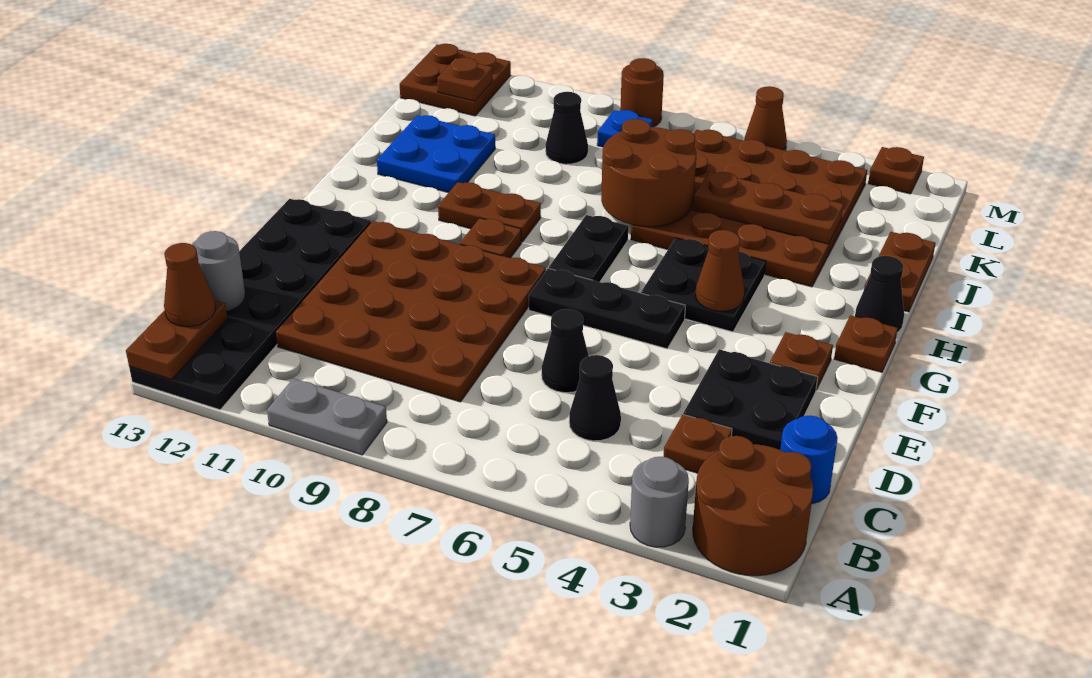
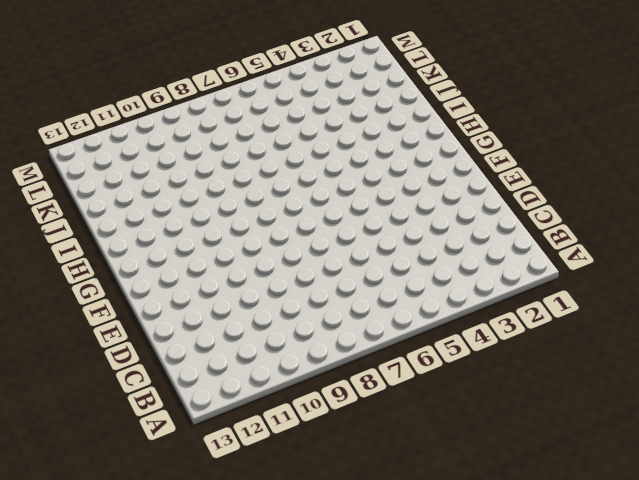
none -> brown 2x2 round brick [693,436,813,576]
none -> grey 1x1 round brick [630,457,689,547]
none -> grey 1x2 plate [267,378,387,455]
none -> black 2x6 plate [129,199,371,410]

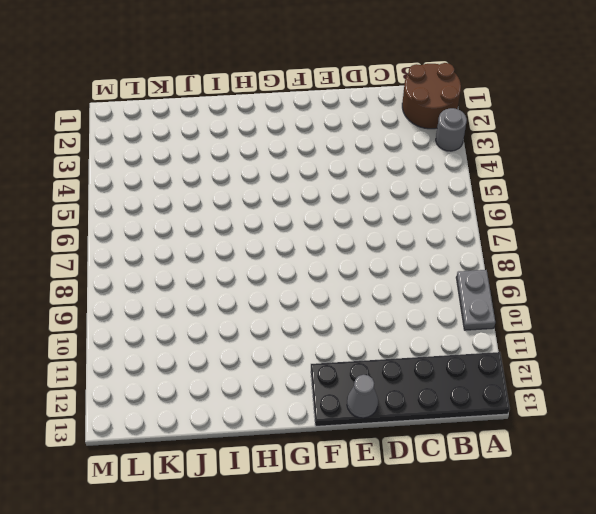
grey 1x1 cone [347,375,378,418] -> none
none -> blue 1x1 round brick [780,416,838,504]
none -> brown 1x1 plate [663,415,732,473]
none -> black 1x1 cone [569,355,621,441]
none -> brown 4x4 plate [276,221,546,402]

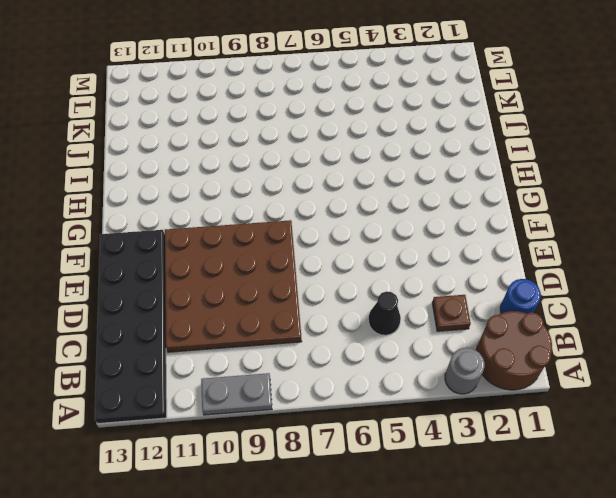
none -> black 2x2 plate [683,349,818,450]
none -> black 1x1 cone [542,309,589,393]
none -> brown 1x1 plate [770,332,833,390]
none -> black 1x3 plate [529,268,685,349]

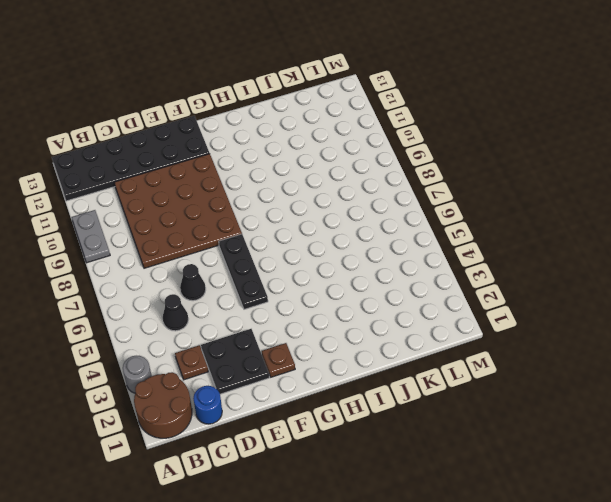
none -> brown 1x1 plate [834,315,898,372]
none -> black 2x2 plate [641,238,766,332]
none -> black 1x2 plate [549,215,628,282]
none -> brown 1x1 plate [460,218,521,258]

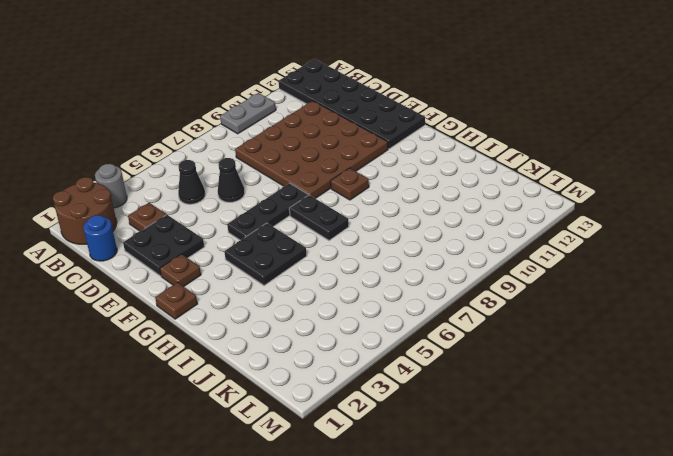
none -> black 1x1 cone [855,256,904,332]
none -> brown 1x2 plate [438,182,541,242]
none -> brown 1x2 plate [864,232,935,312]
none -> brown 4x4 plate [631,130,867,287]

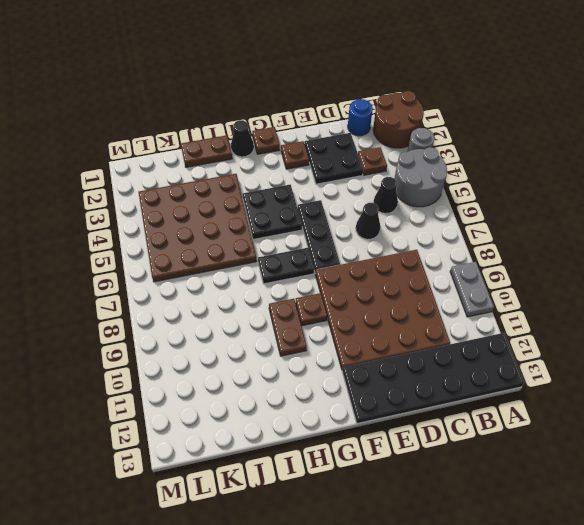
grey 2x2 round brick [395,147,447,207] -> none
none -> blue 2x2 plate [377,115,495,193]
none -> black 1x1 cone [546,92,588,164]
none -> blue 1x1 plate [597,110,653,147]
none -> brown 2x2 plate [400,44,511,116]

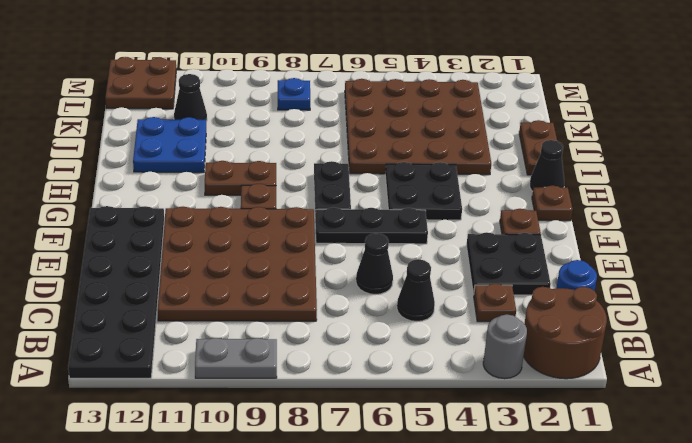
black 1x1 cone [174,74,207,121] -> black 1x1 cone moved to [546,92,588,164]
none -> brown 1x1 plate [868,147,924,194]
none -> brown 1x1 cone [744,86,787,150]
none -> brown 1x1 round brick [620,58,664,127]
none -> brown 1x2 plate [126,300,228,379]

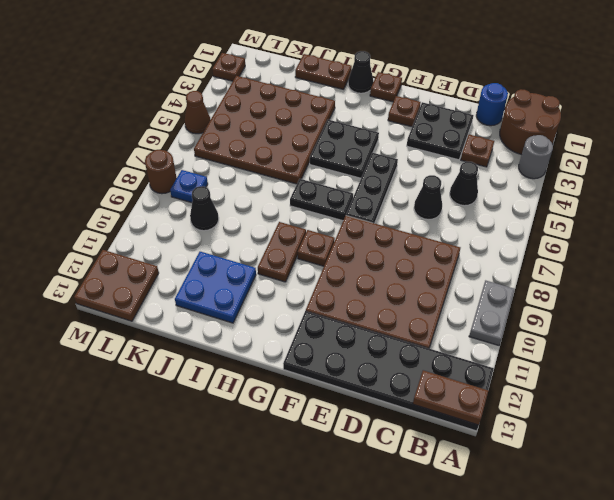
none -> grey 1x1 round brick [192,231,245,311]
none -> brown 1x1 cone [696,230,744,311]
none -> brown 2x2 round brick [601,119,696,227]
none -> brown 1x3 plate [693,171,844,244]

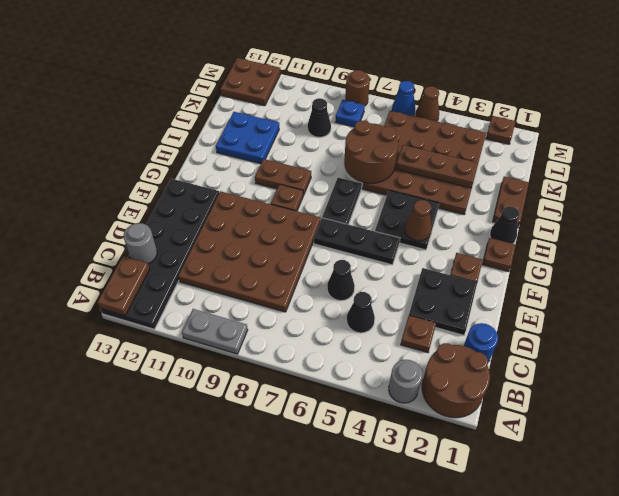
blue 1x1 cone [392,81,415,116] -> none
none -> brown 1x1 plate [437,58,493,101]
none -> brown 1x1 cone [164,243,216,326]

